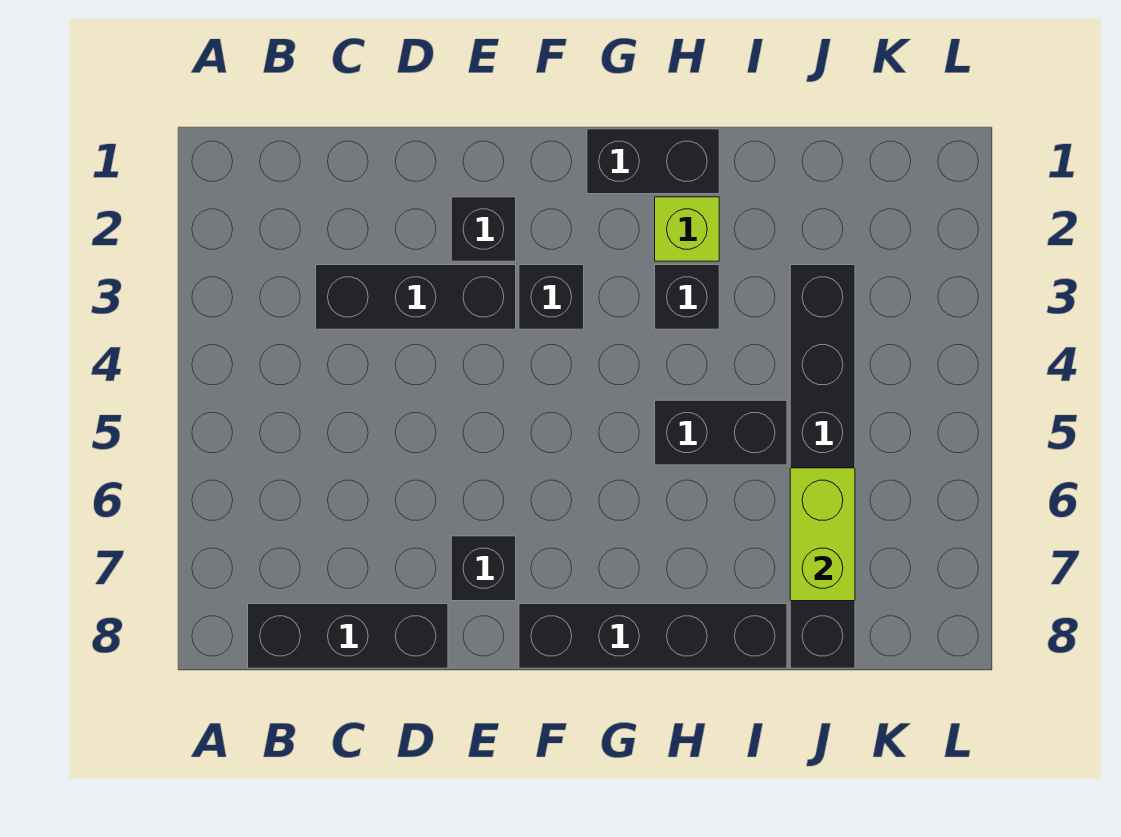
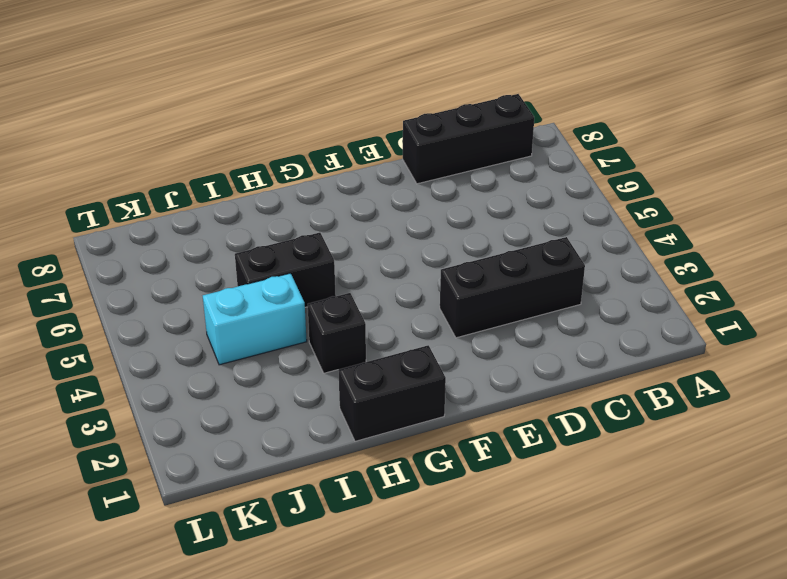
cyan 1x2 brick [203,273,307,365] -> black 1x6 brick [790,265,855,668]
none -> black 1x1 brick [451,197,516,261]
none -> black 1x1 brick [451,536,516,601]
none -> black 1x1 brick [519,265,584,329]

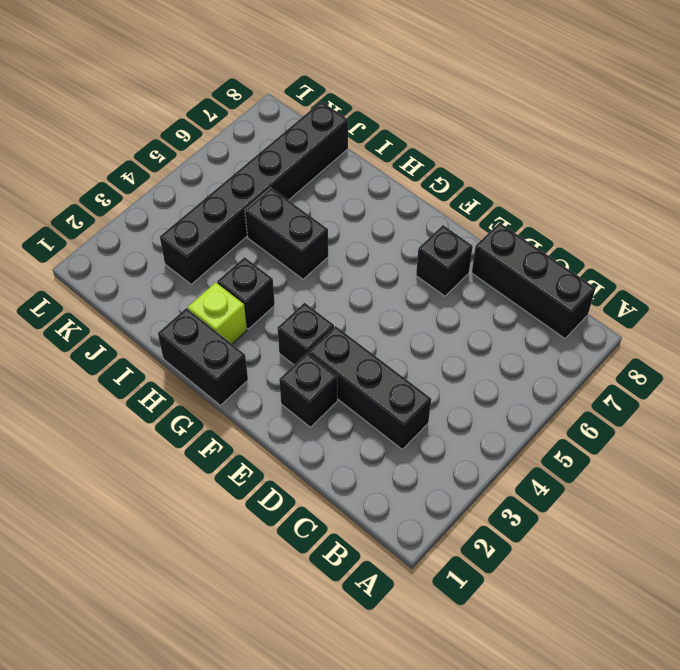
none -> black 1x4 brick [519,604,787,668]
none -> lime 1x2 brick [790,468,855,601]

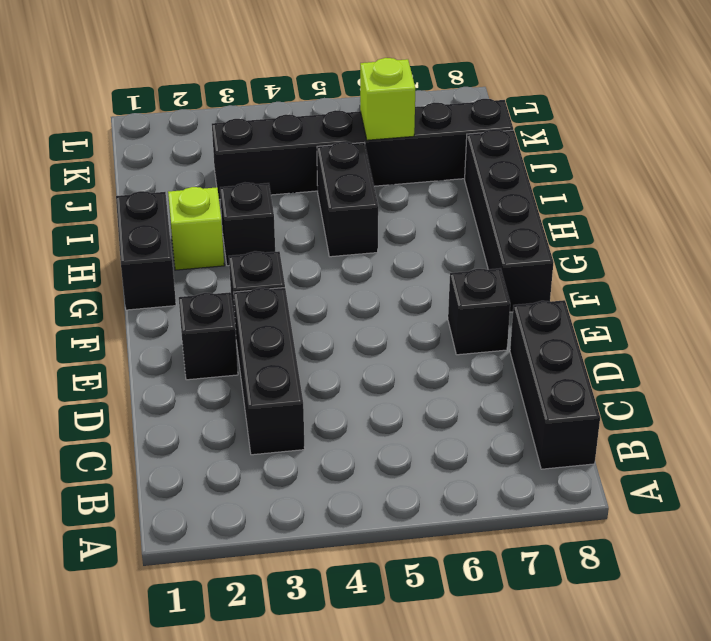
lime 1x1 brick [360,58,415,140] -> lime 1x2 brick [790,468,855,601]

